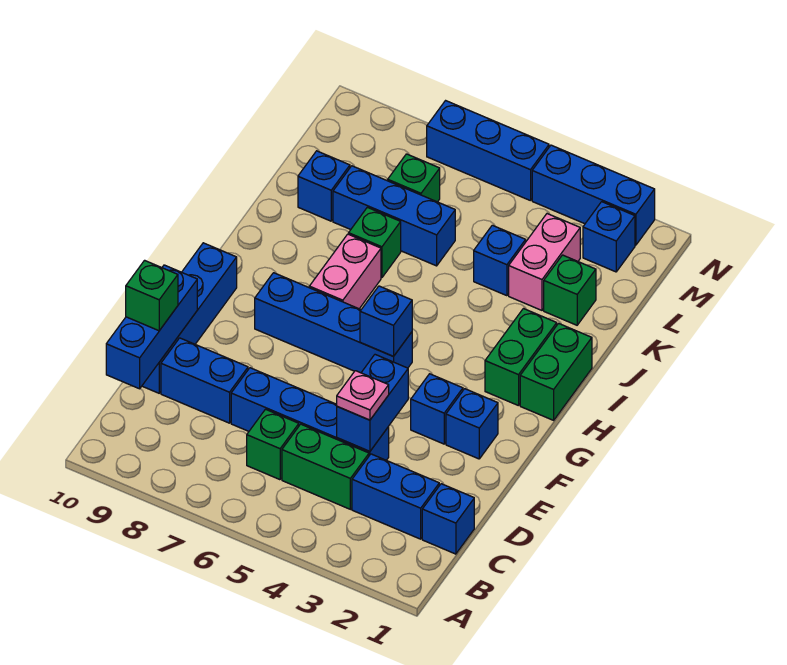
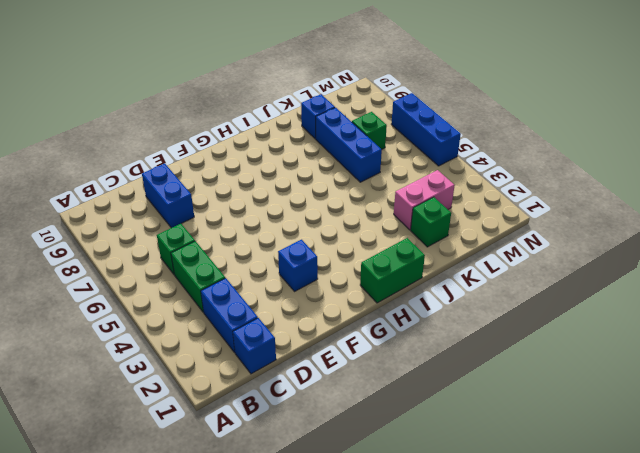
none -> blue 1x4 brick [231,368,389,460]
none -> blue 1x4 brick [142,243,237,393]
none -> blue 1x1 brick [446,389,498,459]

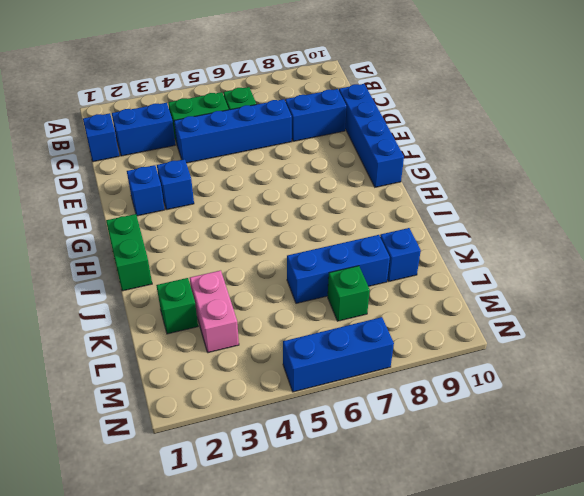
none -> blue 1x4 brick [255,273,412,373]
none -> green 1x2 brick [485,309,557,406]
none -> pink 1x2 brick [309,234,381,309]

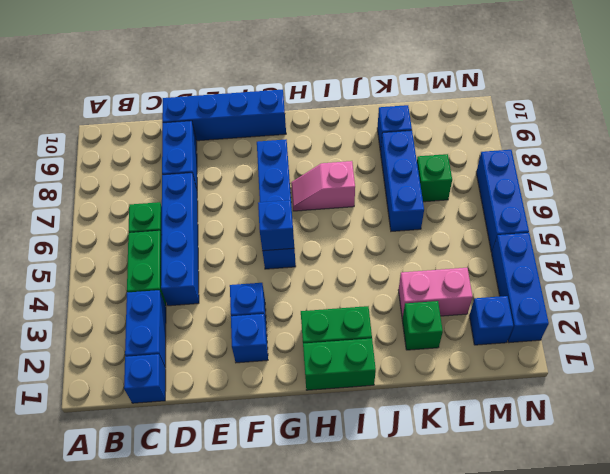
pink 1x2 slope [291,161,355,211] -> pink 1x2 brick [309,234,381,309]
none -> green 1x1 brick [349,207,401,278]
none -> blue 1x1 brick [474,225,526,296]
none -> blue 1x3 brick [106,265,197,389]

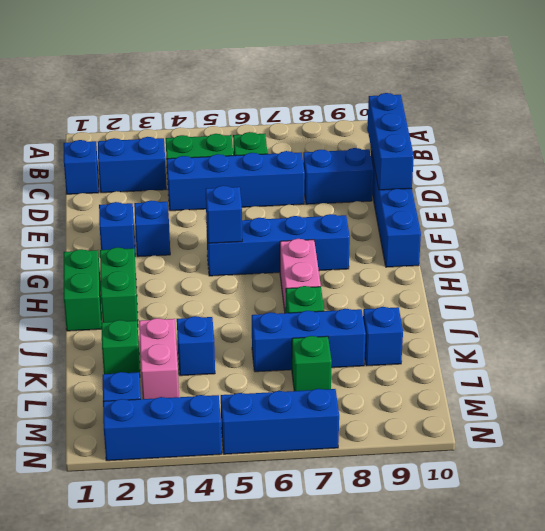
none -> blue 1x2 brick [337,355,408,451]
none -> pink 1x1 plate [337,371,389,420]
none -> green 1x1 brick [126,260,178,331]

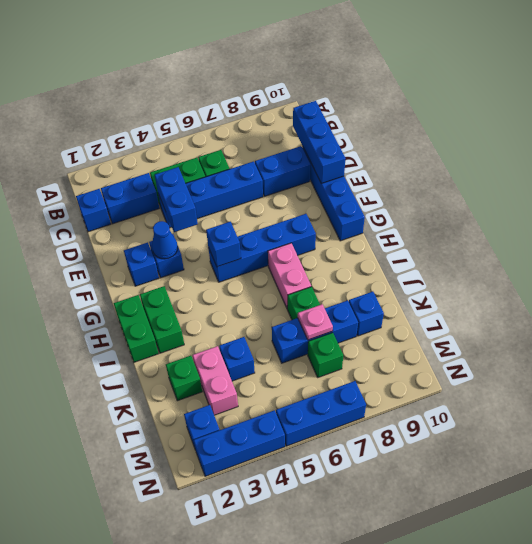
blue 1x1 cone [152,221,178,259] -> none
pink 1x1 plate [298,304,333,340] -> pink 1x1 plate moved to [337,371,389,420]
none -> green 1x1 brick [126,260,178,331]

